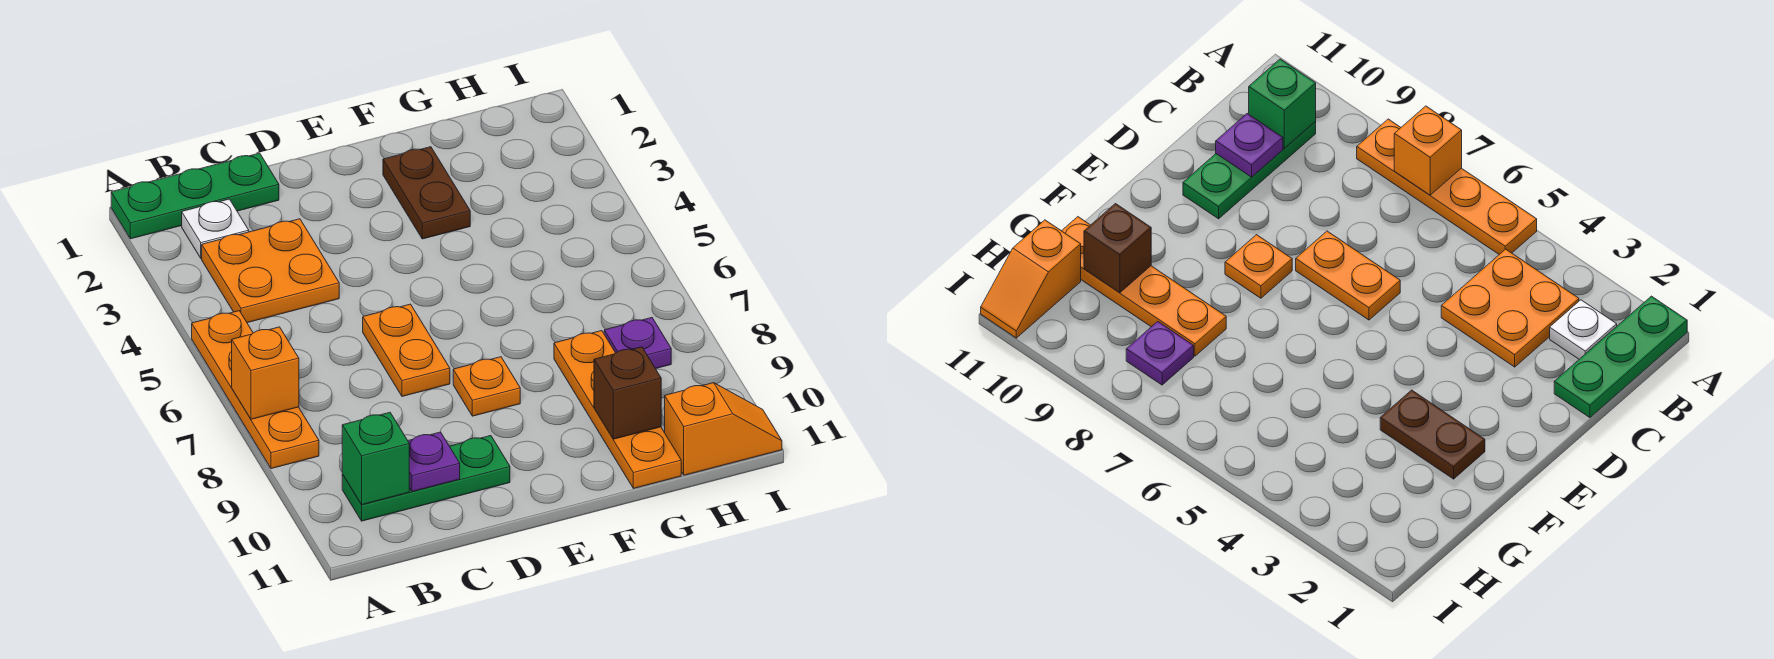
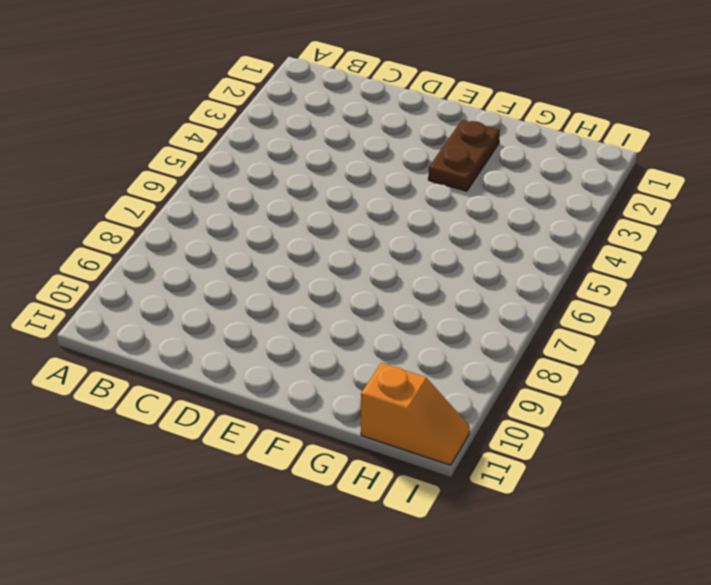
none -> green 1x3 plate [111,153,279,239]
none -> orange 1x4 plate [192,311,319,469]
none -> white 1x1 plate [182,199,249,259]

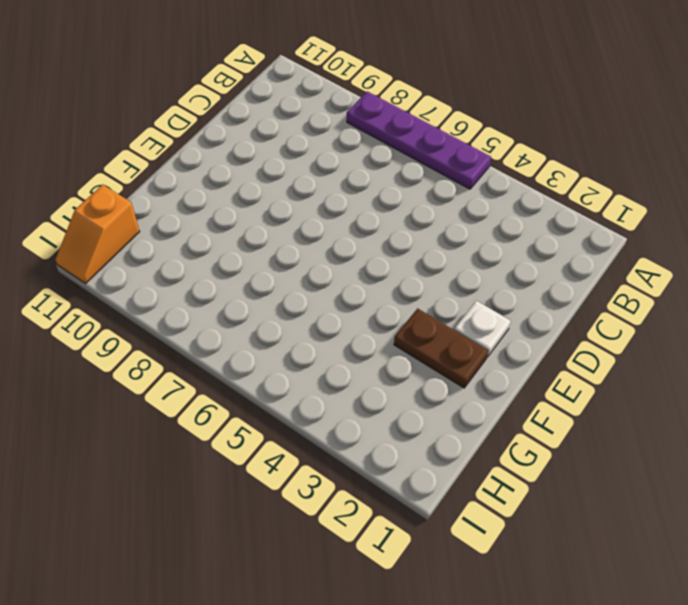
purple 1x4 plate [347,91,491,189] -> orange 1x4 plate [192,311,319,469]
white 1x1 plate [454,301,511,357] -> white 1x1 plate moved to [182,199,249,259]
none -> green 1x3 plate [111,153,279,239]
none -> orange 2x2 plate [202,219,339,323]
none -> green 1x3 plate [342,436,510,521]

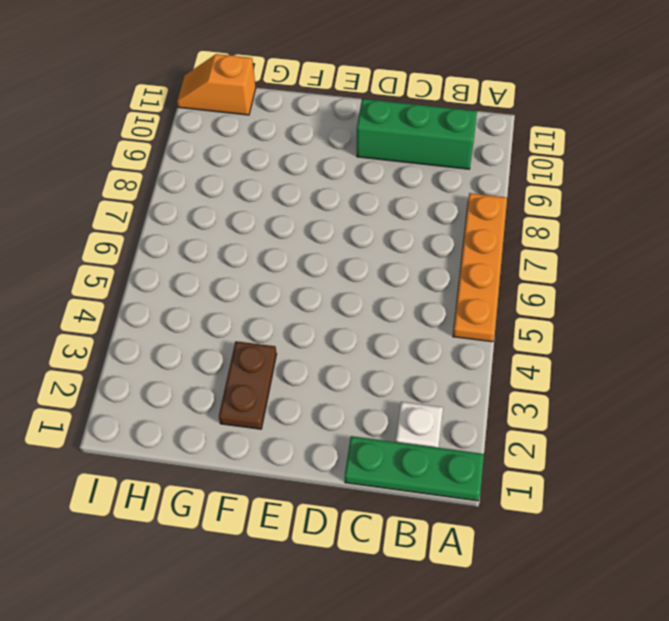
green 1x3 brick [357,99,477,169] -> green 1x3 plate [342,436,510,521]
none -> orange 2x2 plate [202,219,339,323]
none -> orange 1x2 plate [363,304,450,396]
none -> orange 1x1 plate [453,357,520,416]

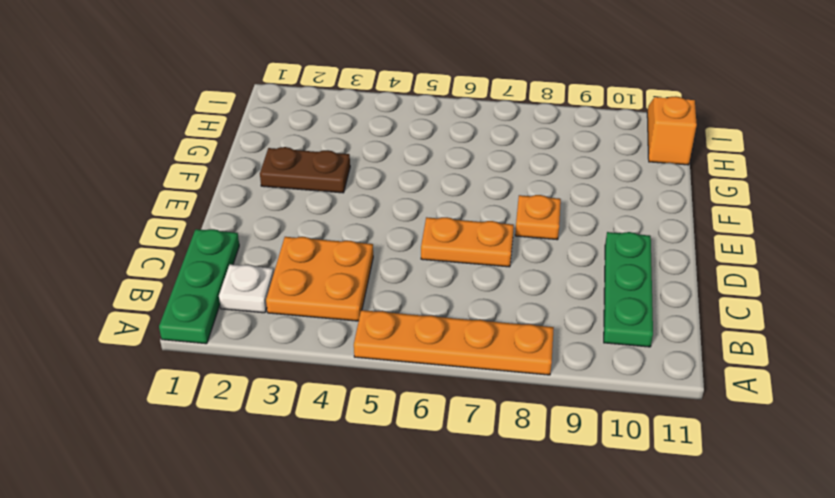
none -> orange 1x4 plate [554,331,681,488]
none -> purple 1x1 plate [604,318,671,369]
none -> orange 1x1 brick [232,327,299,419]

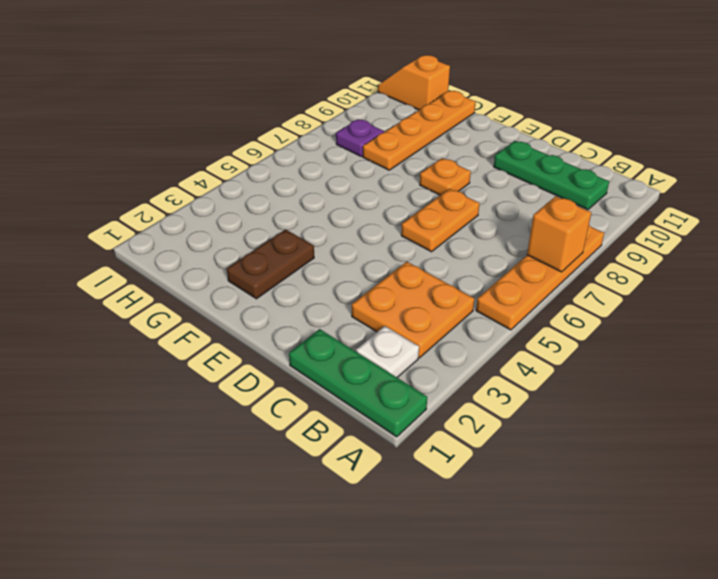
none -> green 1x1 brick [342,412,409,505]
none -> purple 1x1 plate [408,432,460,492]
none -> brown 1x1 brick [594,347,661,439]

